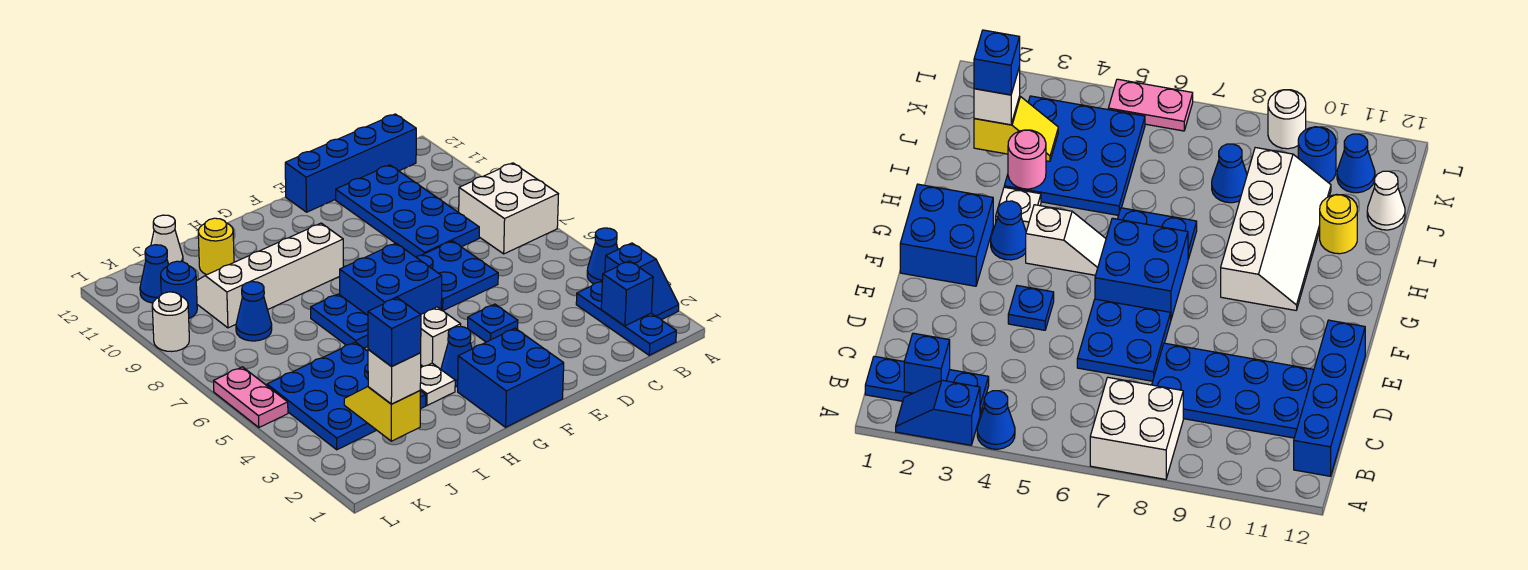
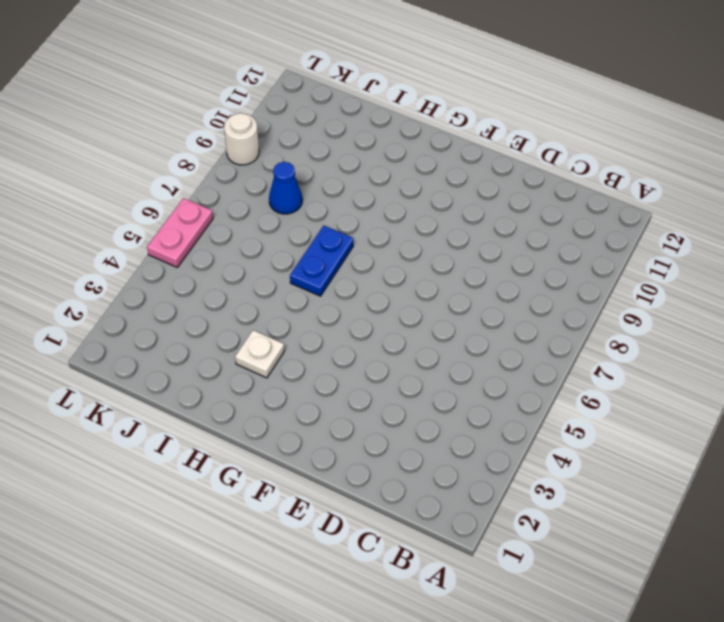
none -> blue 1x2 slope [605,243,679,320]
none -> blue 1x1 cone [587,228,618,284]
none -> white 2x2 brick [459,163,558,254]

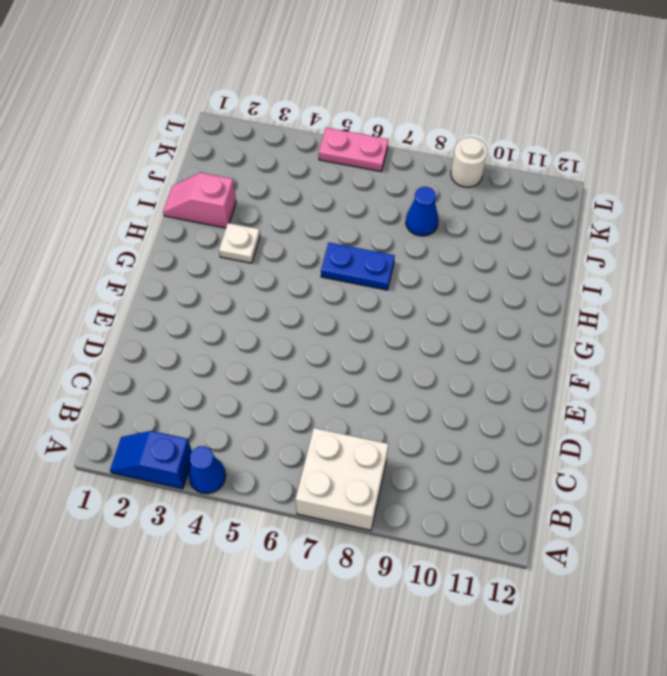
pink 1x2 slope [163,173,236,228] -> none
none -> blue 1x3 plate [576,281,676,355]
none -> blue 1x4 brick [285,114,416,212]
none -> blue 2x4 plate [336,165,479,257]

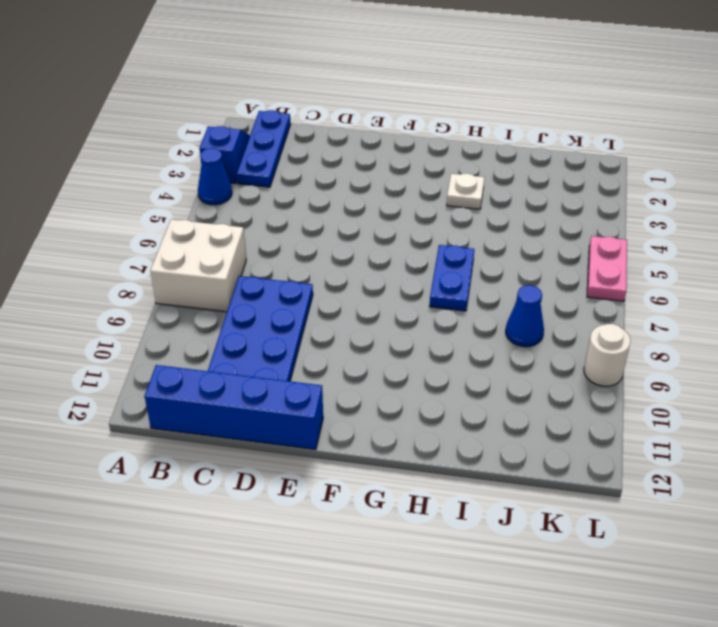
none -> blue 2x2 plate [416,241,498,311]
none -> blue 1x1 plate [468,304,518,342]
none -> blue 2x2 brick [458,328,564,427]

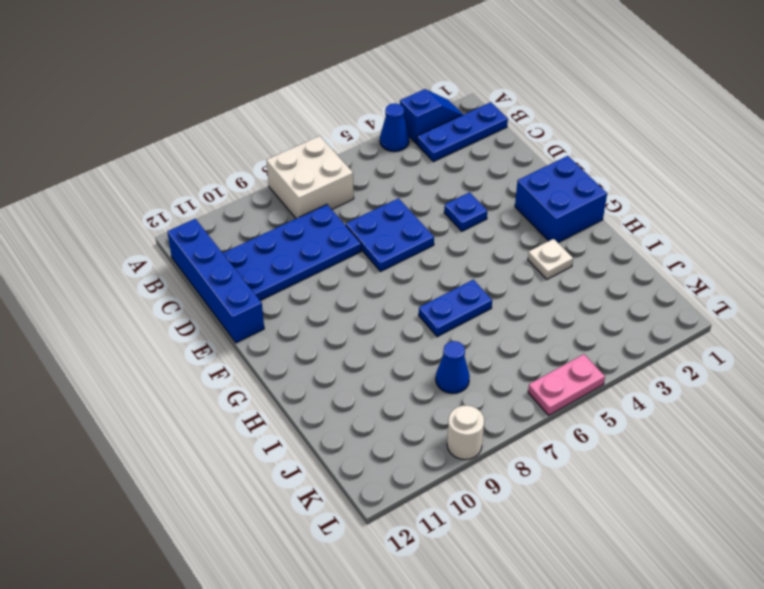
none -> blue 2x2 brick [340,243,442,315]
none -> blue 1x1 cone [441,327,472,387]
none -> white 1x2 slope [421,307,461,369]

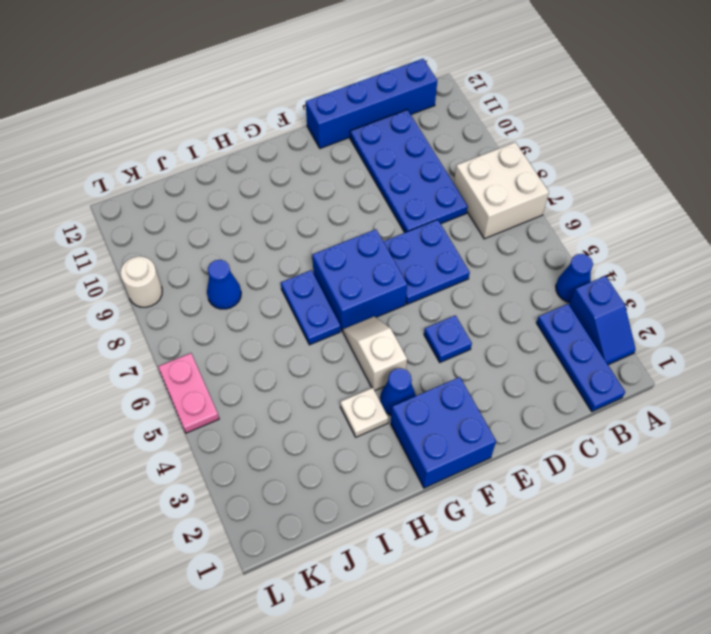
none -> white 2x4 slope [196,223,343,328]
none -> blue 3x3 plate [267,342,426,450]
none -> yellow 1x1 round brick [198,218,234,275]

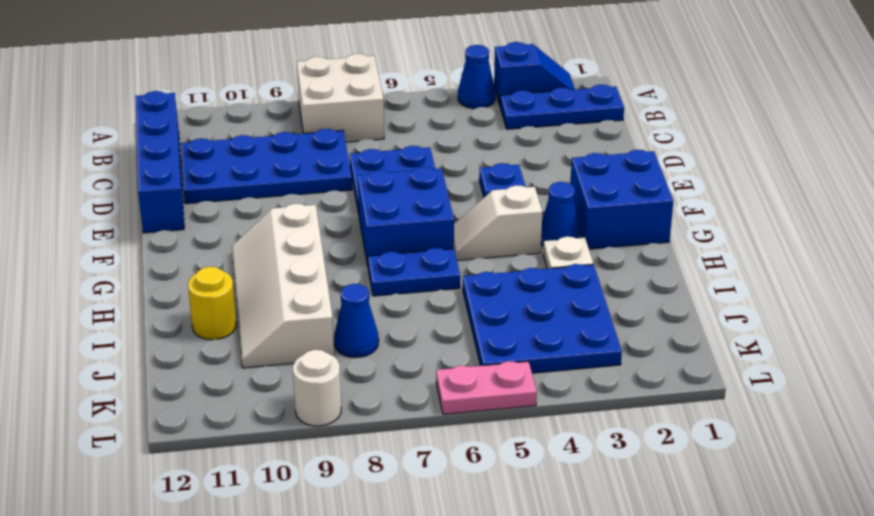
none -> white 1x1 cone [151,215,183,264]
none -> blue 1x1 round brick [161,261,197,318]
none -> blue 1x1 cone [140,245,169,303]

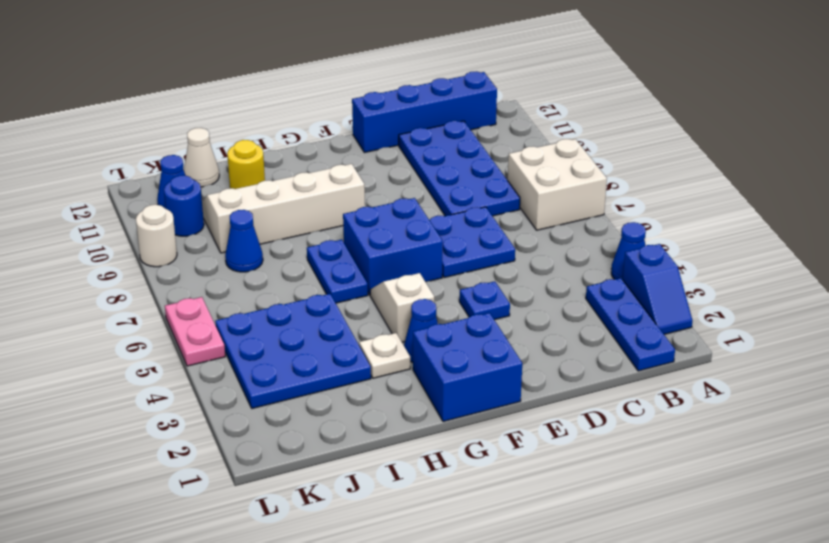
none -> blue 1x1 brick [601,261,653,326]
none -> pink 1x1 round brick [1008,130,1046,189]
none -> yellow 1x2 slope [344,387,420,441]

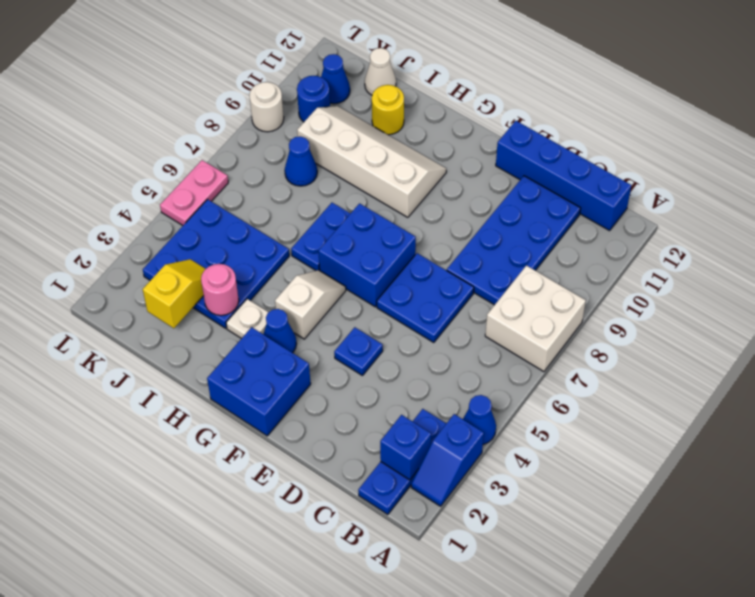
none -> white 1x1 brick [368,350,421,404]
none -> blue 1x1 brick [368,298,421,367]

